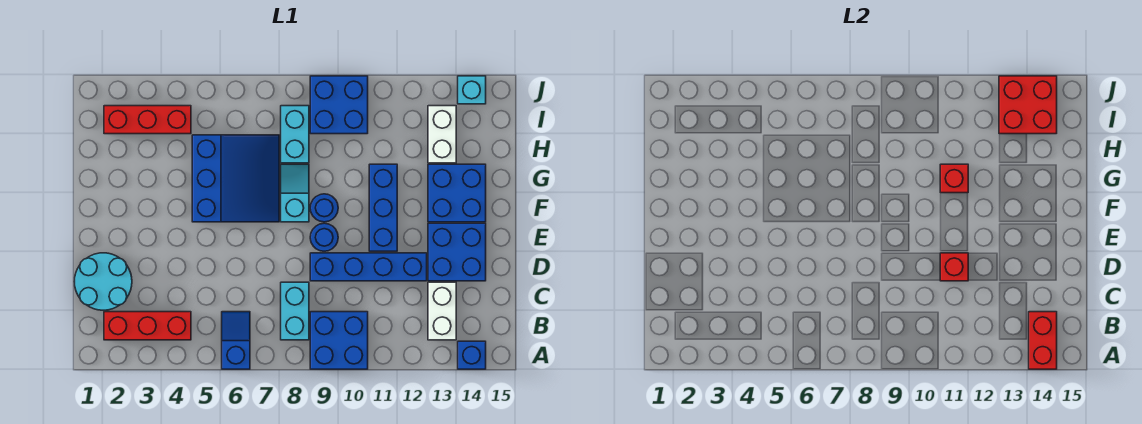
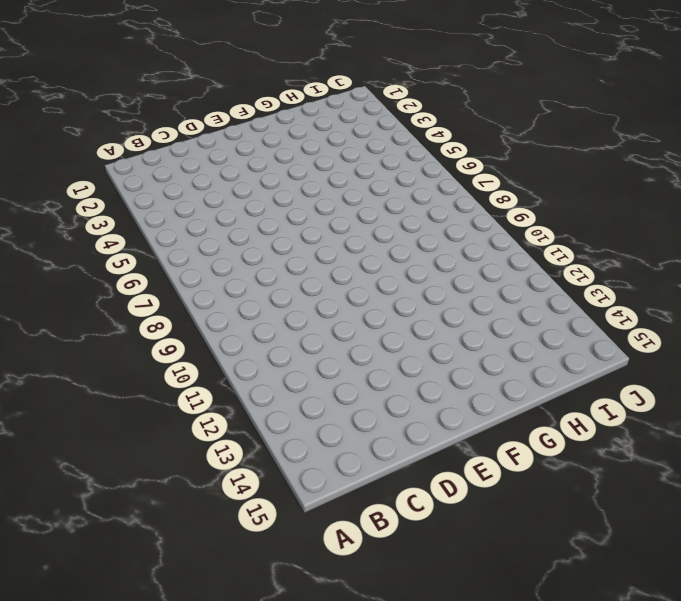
none -> blue 1x2 slope [222,312,250,369]
none -> blue 2x2 brick [310,312,368,369]
none -> blue 1x1 brick [458,341,486,369]

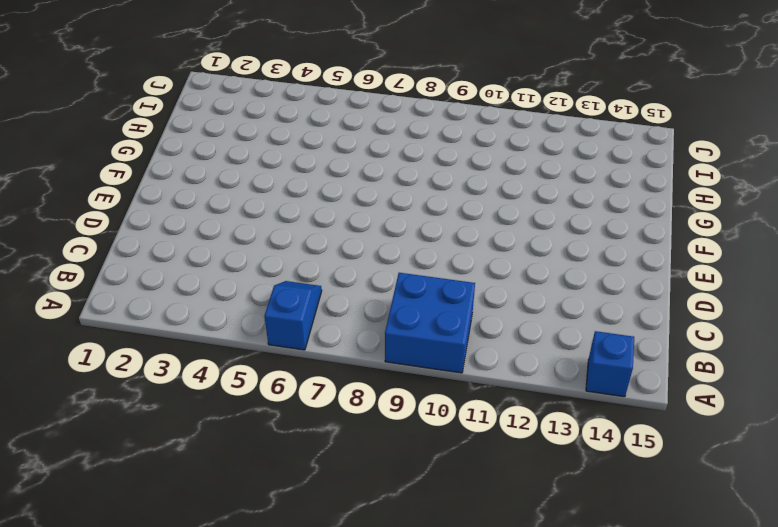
none -> red 1x3 brick [104,312,191,340]
none -> cyan 1x2 brick [281,282,309,340]
none -> white 1x2 brick [428,282,456,340]

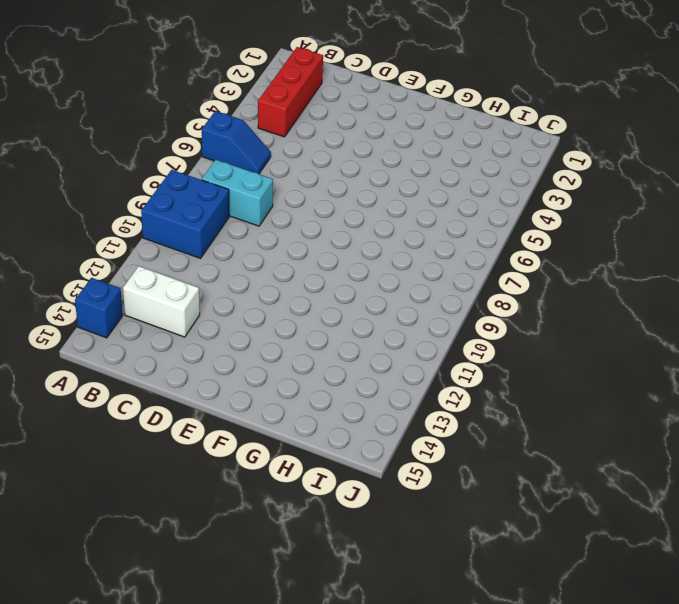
none -> cyan 2x2 round brick [74,253,132,310]
none -> blue 1x4 brick [310,253,427,281]
none -> blue 2x2 brick [428,223,486,281]

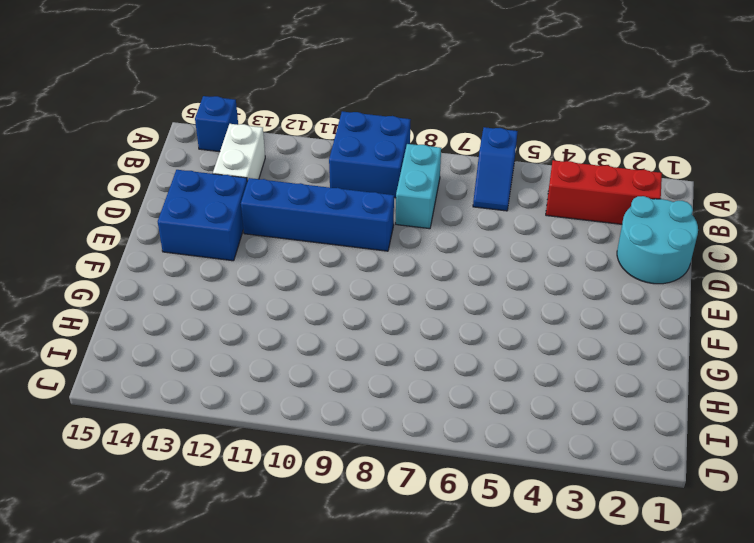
none -> blue 1x1 round brick [310,223,338,251]
none -> blue 1x3 brick [369,164,397,251]
none -> blue 3x3 slope [192,135,279,222]

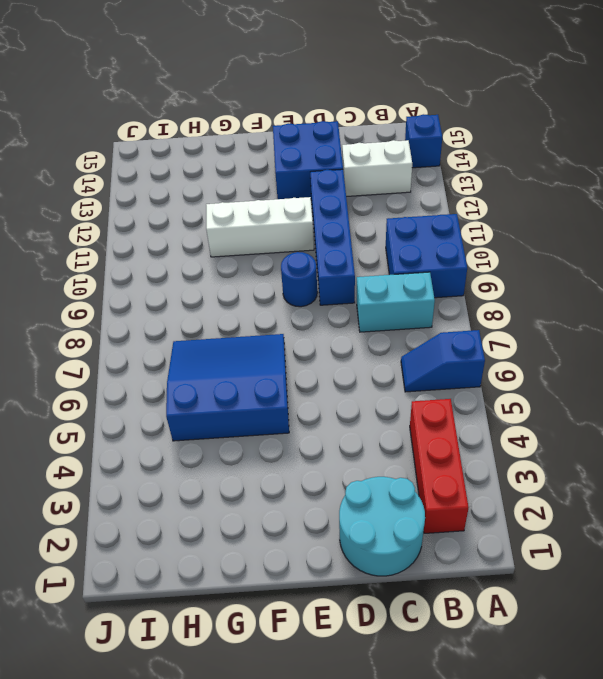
white 1x3 brick [206,197,314,257] -> blue 1x3 brick [369,164,397,251]
none -> cyan 1x2 slope [281,164,309,222]
none -> blue 1x1 round brick [310,194,338,222]
none -> blue 2x2 brick [428,164,486,222]

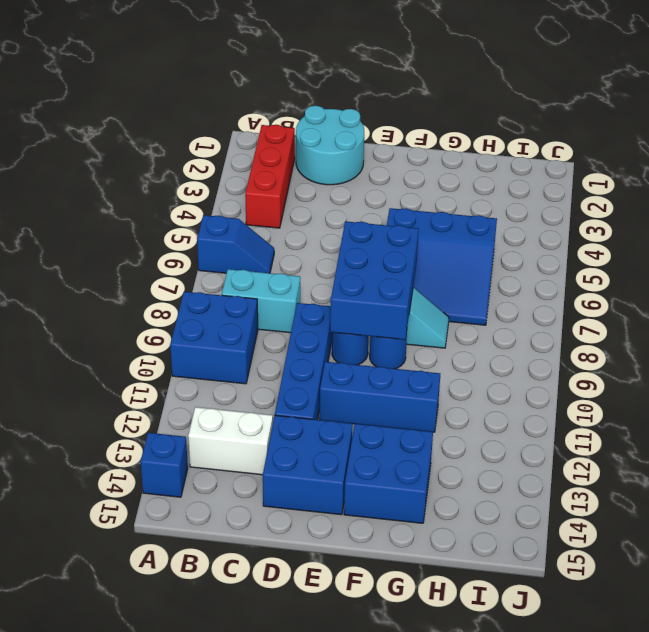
blue 2x3 brick [330,221,419,340] -> none
none -> cyan 1x2 brick [281,106,309,163]
none -> white 1x2 brick [428,106,456,163]
none -> red 1x3 brick [104,106,191,134]

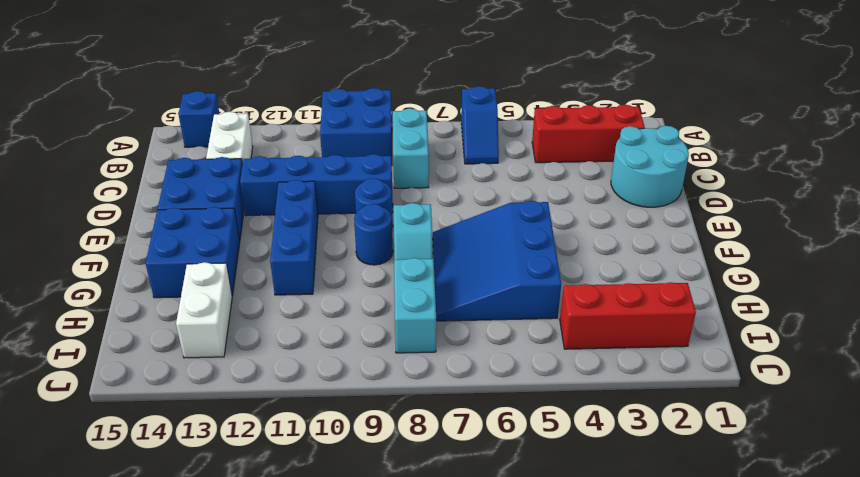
none -> blue 2x2 brick [310,76,368,134]
none -> cyan 1x1 brick [458,76,486,104]
none -> red 1x2 brick [1029,312,1057,369]

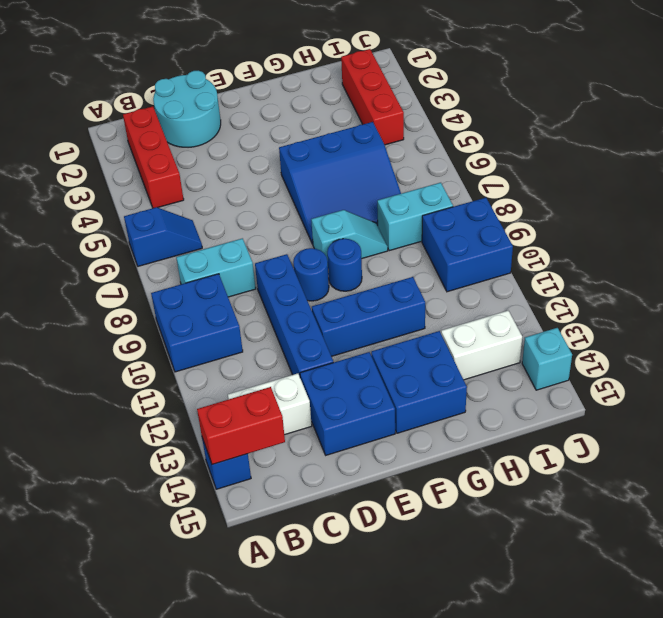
none -> red 1x1 brick [940,253,968,281]
none -> red 1x1 brick [940,164,968,193]
none -> red 2x2 brick [999,76,1057,134]

